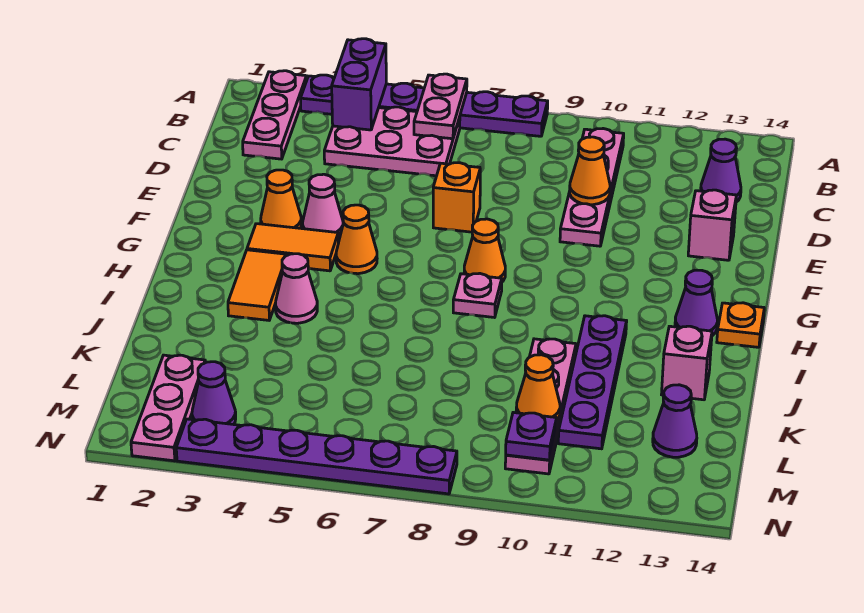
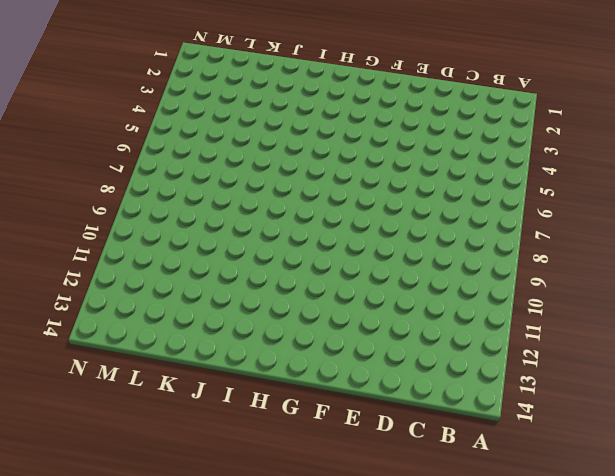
none -> pink 1x3 plate [243,71,307,159]
none -> purple 1x6 plate [300,75,548,136]
none -> pink 2x3 plate [324,107,460,176]

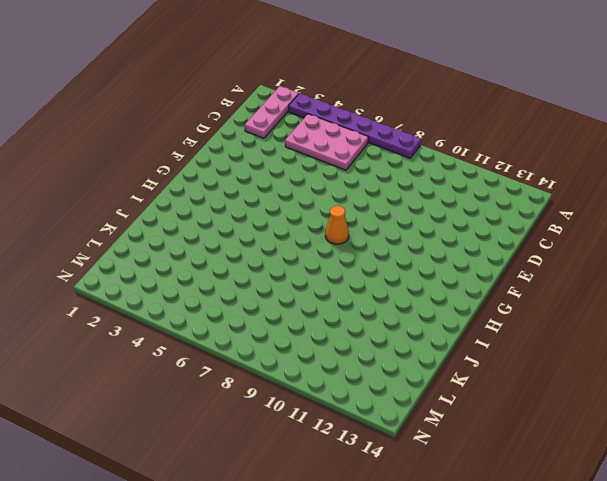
none -> pink 1x4 plate [560,129,624,246]
none -> purple 1x1 cone [701,139,741,202]
none -> orange 1x1 brick [433,163,480,232]

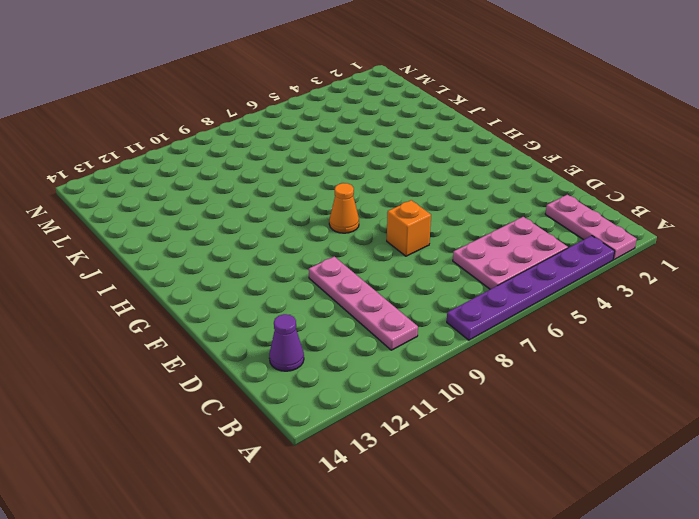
none -> pink 1x1 brick [688,190,737,260]
none -> orange 1x1 cone [261,170,301,228]
none -> pink 1x1 cone [303,174,343,238]

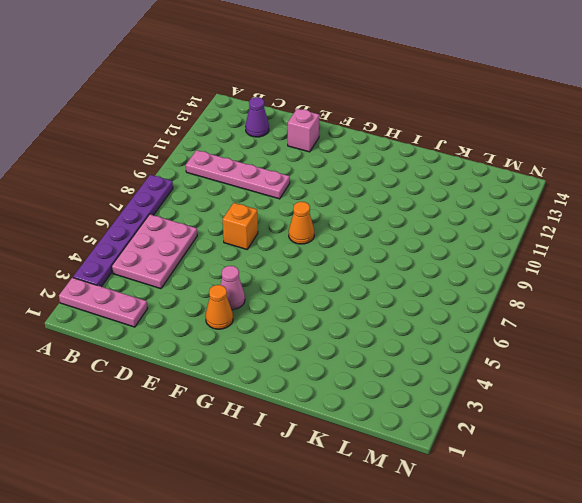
none -> orange 1x2 tile [247,224,338,271]
none -> orange 1x1 cone [336,205,377,274]
none -> orange 1x2 tile [228,250,287,320]

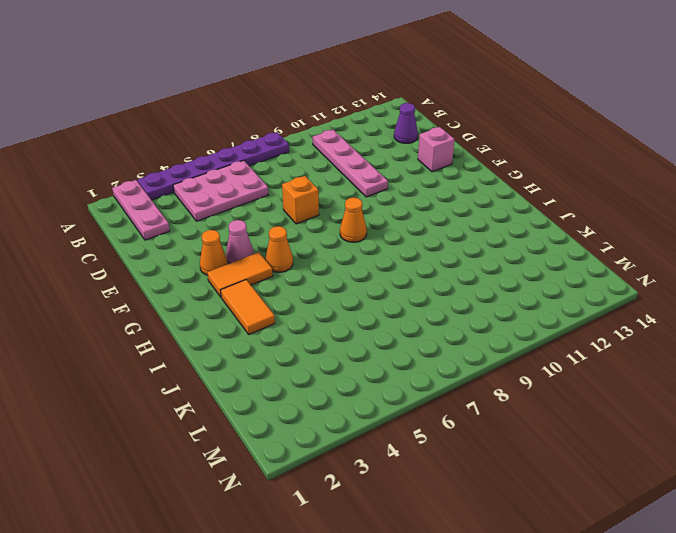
none -> pink 1x1 plate [453,273,502,317]
none -> purple 1x1 cone [675,270,717,336]
none -> orange 1x1 plate [717,303,764,347]

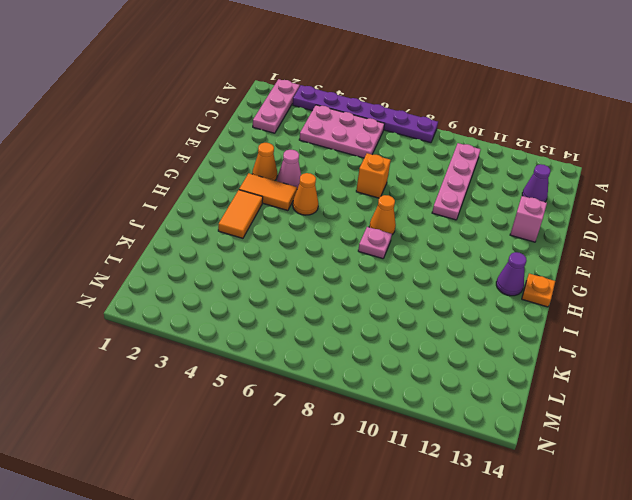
none -> pink 1x1 cone [275,254,317,323]
none -> purple 1x4 plate [558,316,627,449]
none -> pink 1x4 plate [505,339,576,474]

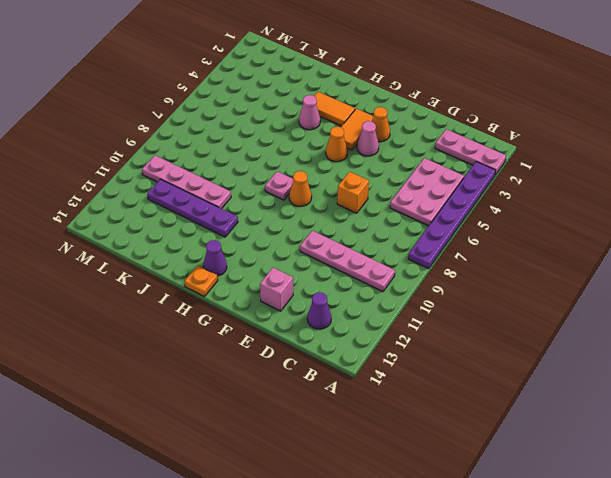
none -> pink 1x1 brick [661,326,712,400]
none -> pink 1x3 plate [131,355,205,461]
none -> purple 1x1 cone [653,385,697,457]

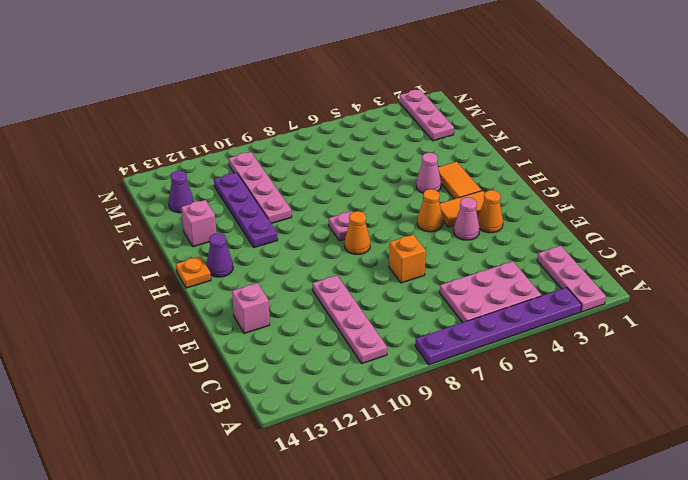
none -> purple 1x1 cone [701,139,741,202]
none -> purple 1x1 cone [192,362,236,425]
none -> purple 1x6 plate [176,419,457,494]

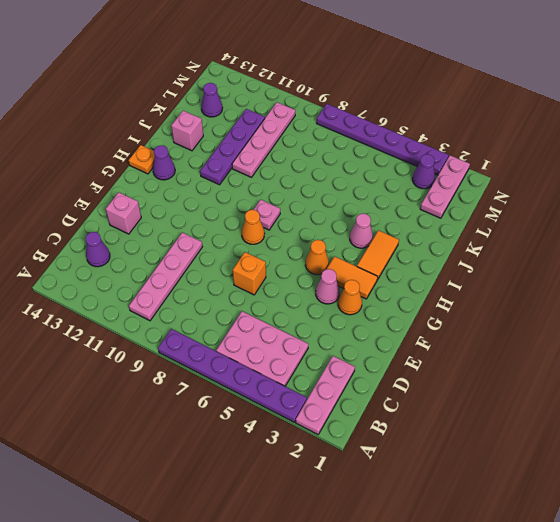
none -> purple 1x2 brick [332,39,386,130]
none -> pink 1x2 plate [414,74,467,139]
none -> orange 1x1 cone [570,137,610,205]

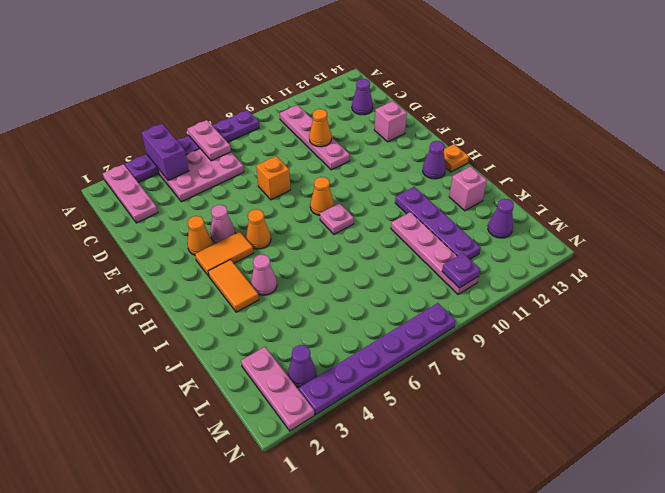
none -> orange 1x1 cone [516,355,560,420]

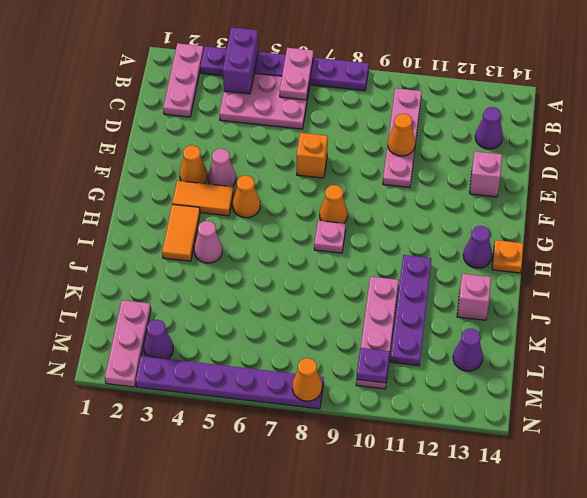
orange 1x1 cone [292,358,322,401] -> orange 1x1 cone moved to [516,355,560,420]

